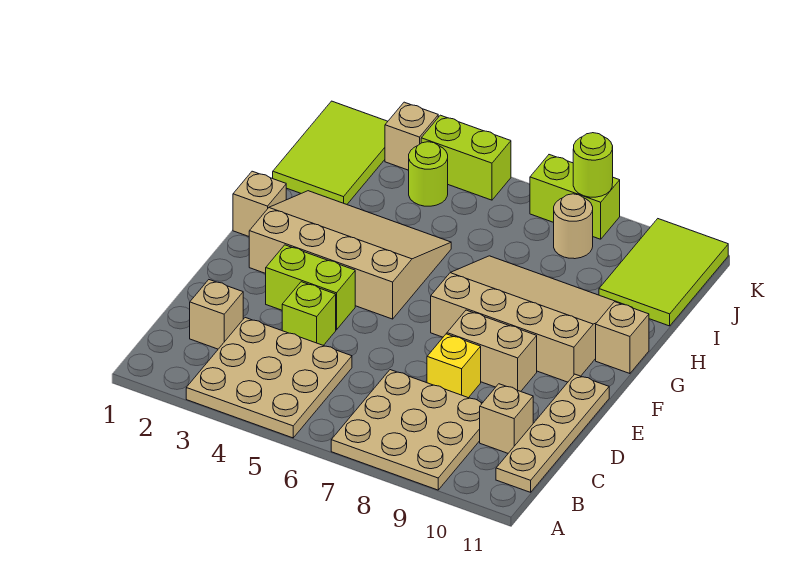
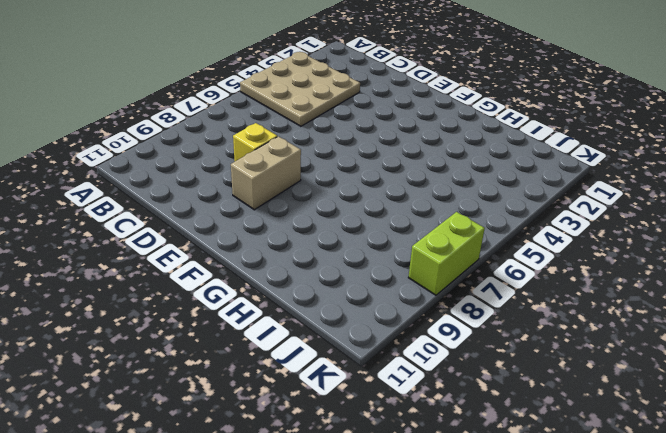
none -> tan 3x3 plate [331,370,482,490]
none -> tan 1x4 plate [496,374,609,492]
none -> tan 1x1 brick [190,280,243,349]

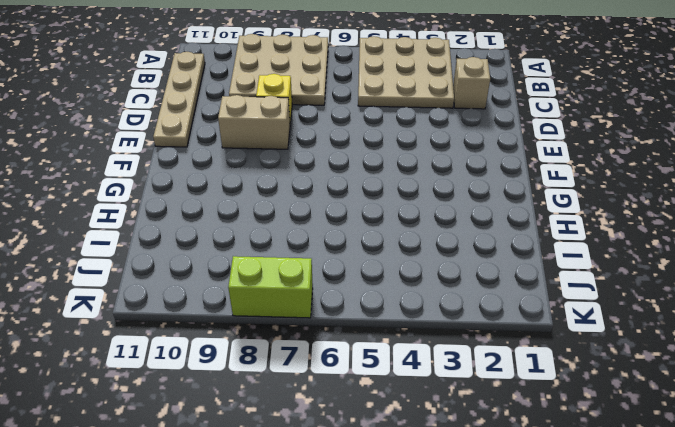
none -> tan 1x1 brick [480,384,533,453]
none -> lime 1x1 brick [282,282,336,346]
none -> lime 1x2 brick [266,245,355,330]

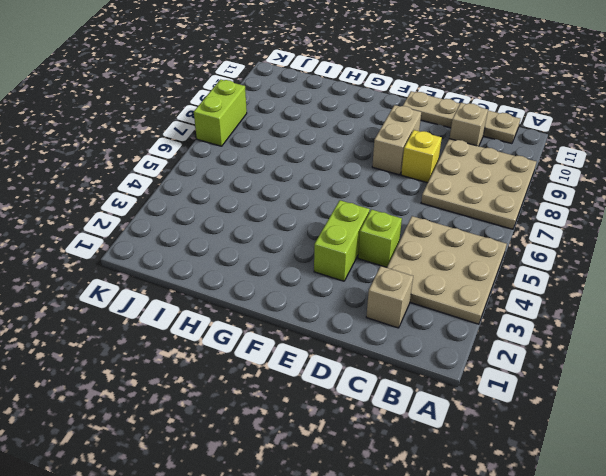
none -> tan 3x4 slope [249,191,451,319]
none -> tan 3x4 slope [431,256,624,382]
none -> tan 1x1 brick [233,171,286,236]

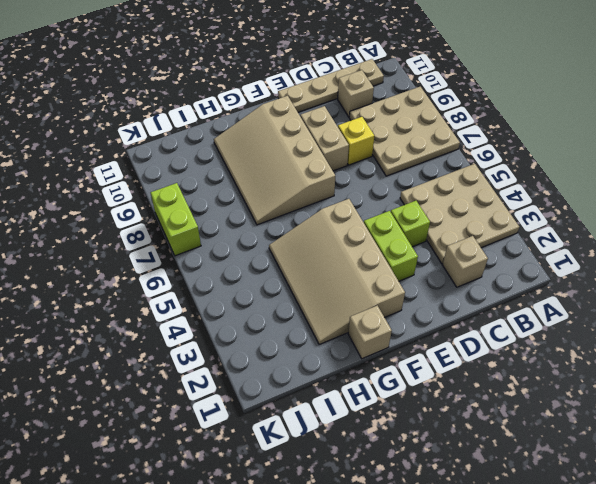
none -> tan 1x1 brick [596,302,649,374]
none -> lime 2x3 tile [273,101,388,204]
none -> lime 2x3 tile [599,219,728,326]

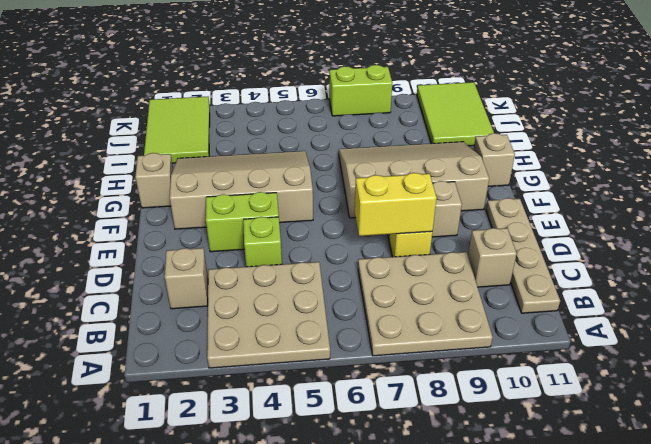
yellow 1x2 brick [355,173,437,236] -> none
none -> lime 1x1 round brick [409,142,448,206]
none -> tan 1x1 round brick [554,194,593,259]
none -> tan 1x1 brick [385,102,438,170]

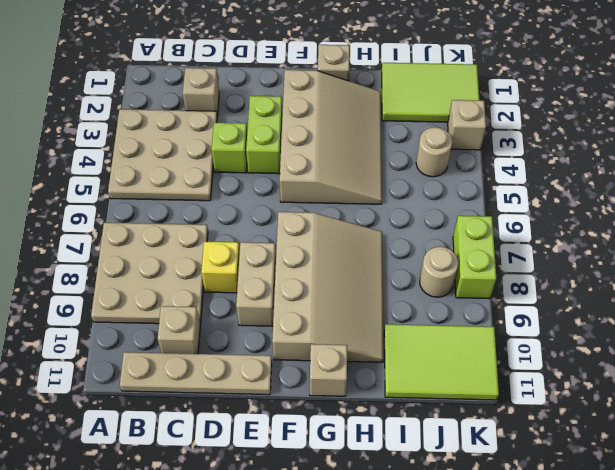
tan 1x1 round brick [416,127,452,177] -> lime 1x1 round brick [409,142,448,206]
none -> lime 1x2 brick [421,115,511,200]
none -> lime 1x1 round brick [573,133,613,197]

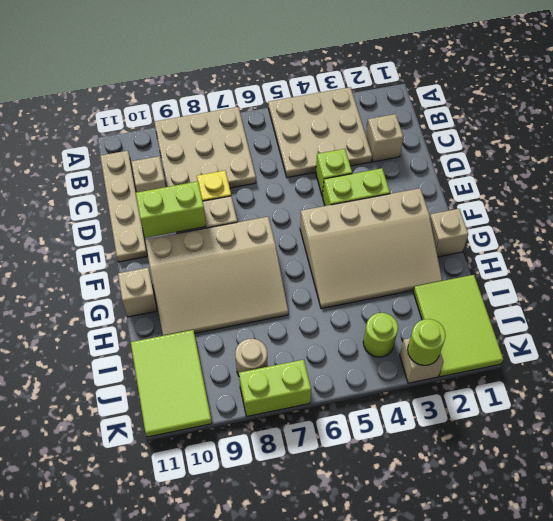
lime 1x2 brick [136,181,206,238] -> lime 1x2 brick moved to [421,115,511,200]
lime 1x1 round brick [408,319,446,365] -> lime 1x1 round brick moved to [573,133,613,197]

